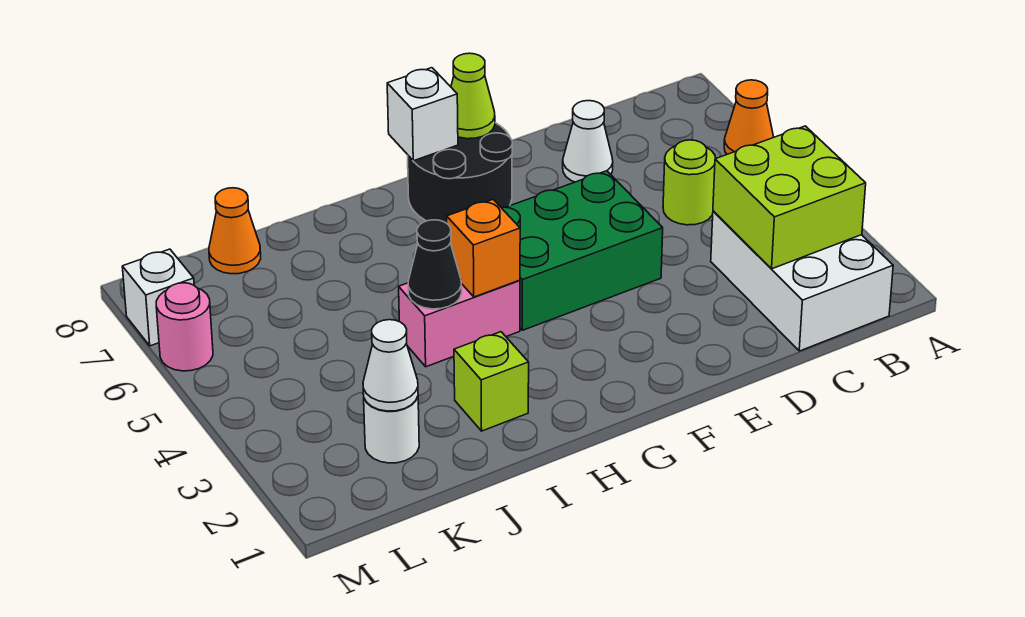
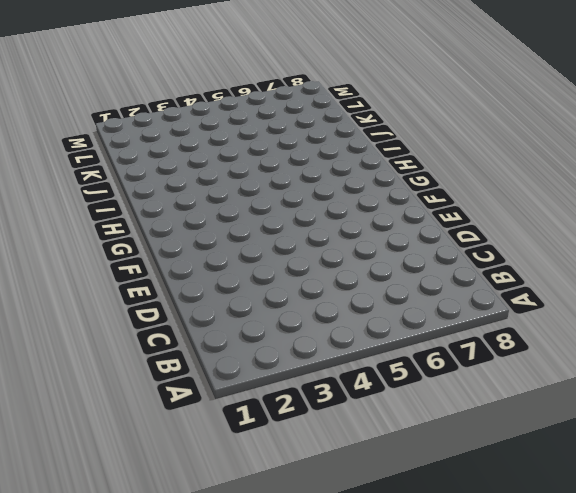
none -> orange 1x1 cone [724,80,774,154]
none -> white 2x3 brick [711,211,893,351]
none -> lime 1x1 round brick [663,140,716,225]

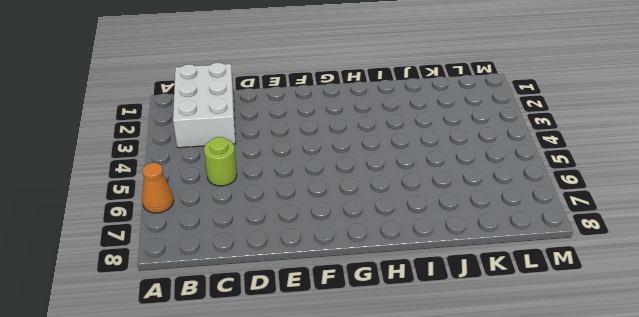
none -> white 1x1 cone [563,101,613,182]
none -> green 2x3 brick [502,171,663,330]
none -> black 2x2 round brick [408,123,512,223]

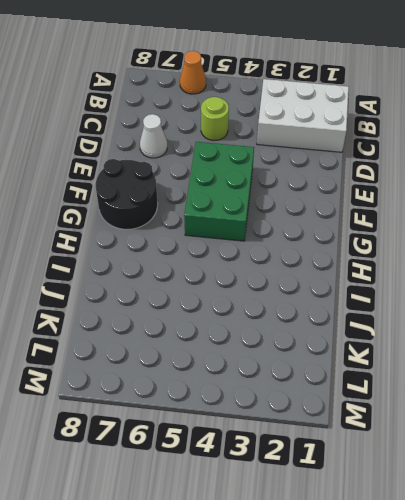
none -> pink 1x2 brick [399,280,520,367]
none -> lime 1x1 brick [454,332,529,431]
none -> white 1x1 round brick [364,397,419,463]

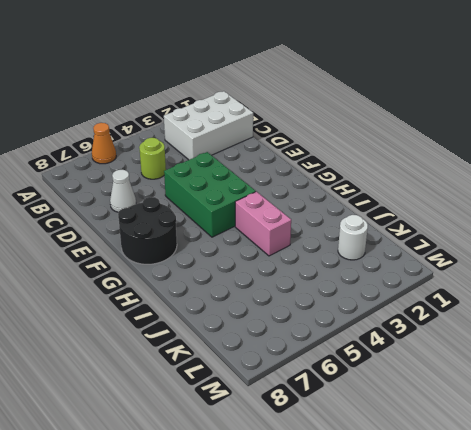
none -> lime 1x1 brick [454,332,529,431]
none -> orange 1x1 cone [209,188,261,274]
none -> pink 1x1 round brick [156,283,213,371]

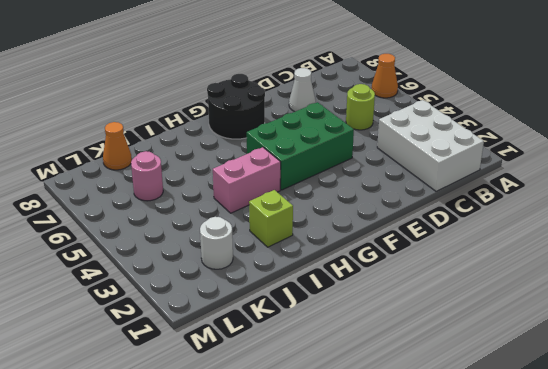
pink 1x1 round brick [131,151,163,201] -> pink 1x1 round brick moved to [156,283,213,371]
none -> white 1x1 brick [122,249,194,346]
none -> lime 2x2 brick [713,126,866,269]
none -> lime 1x1 cone [451,53,495,139]

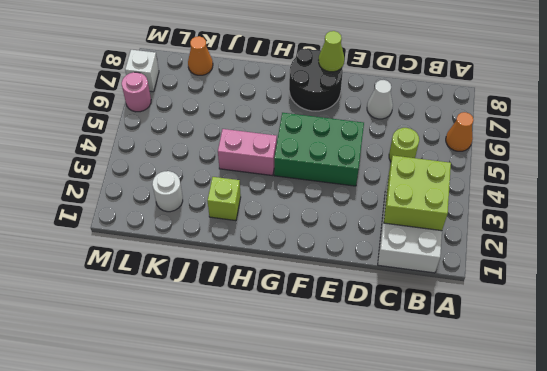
none -> white 1x1 brick [387,68,458,161]
none -> orange 1x1 brick [447,199,520,297]
none -> black 1x1 cone [408,220,462,309]

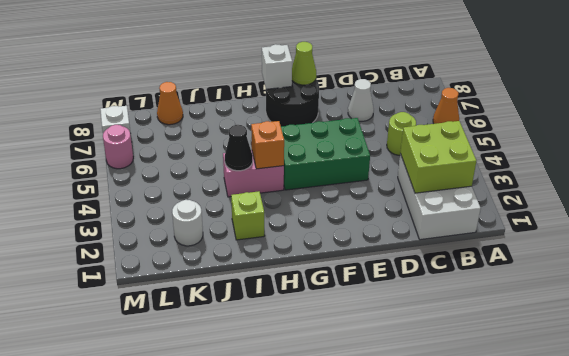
none -> white 1x1 cone [363,320,418,411]

